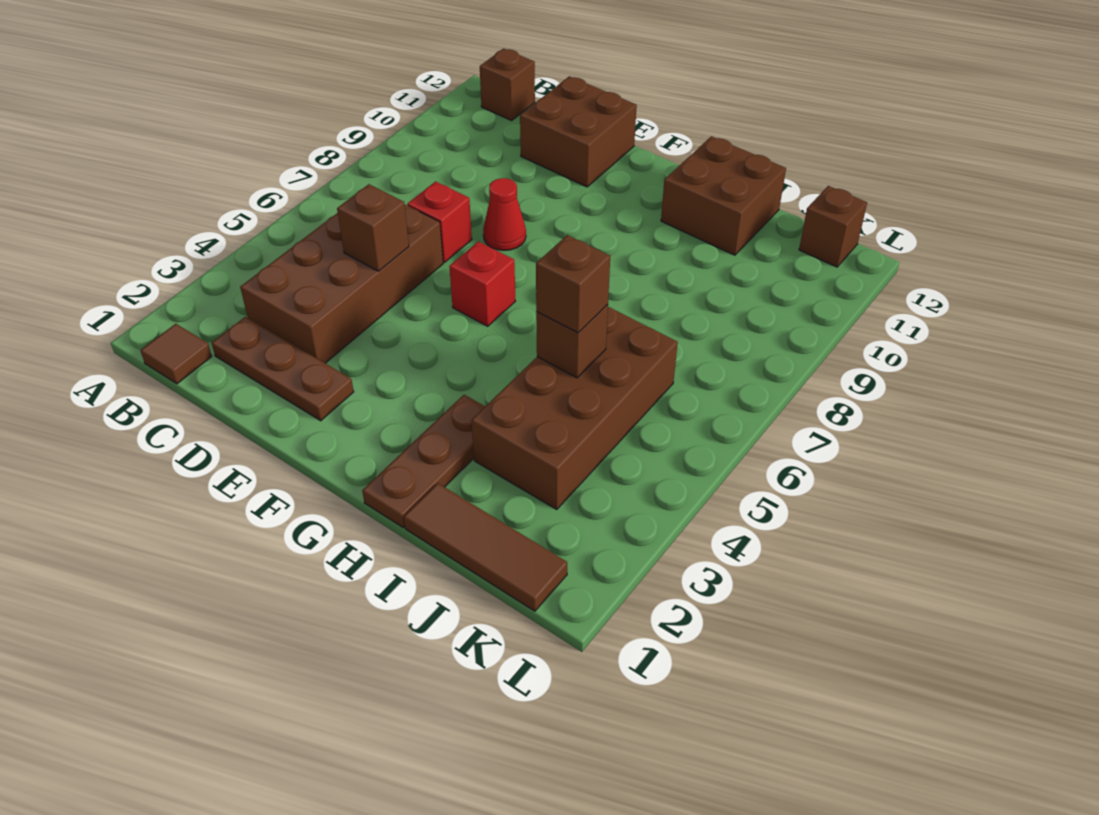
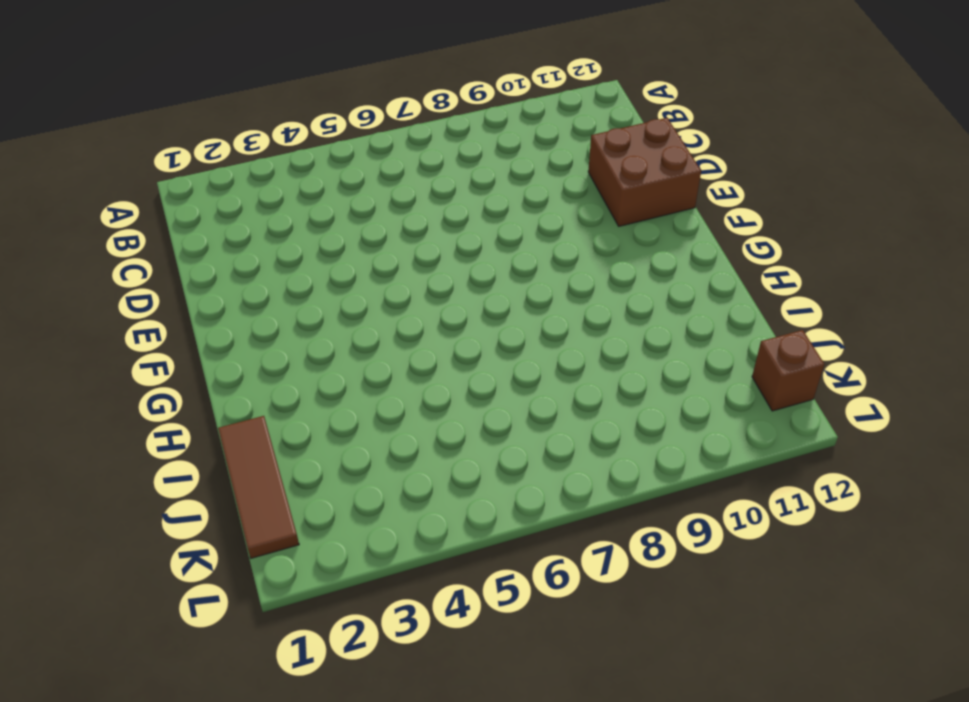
none -> brown 1x1 tile [140,324,212,384]
none -> brown 1x1 brick [480,49,535,121]
none -> brown 1x3 plate [212,317,354,421]

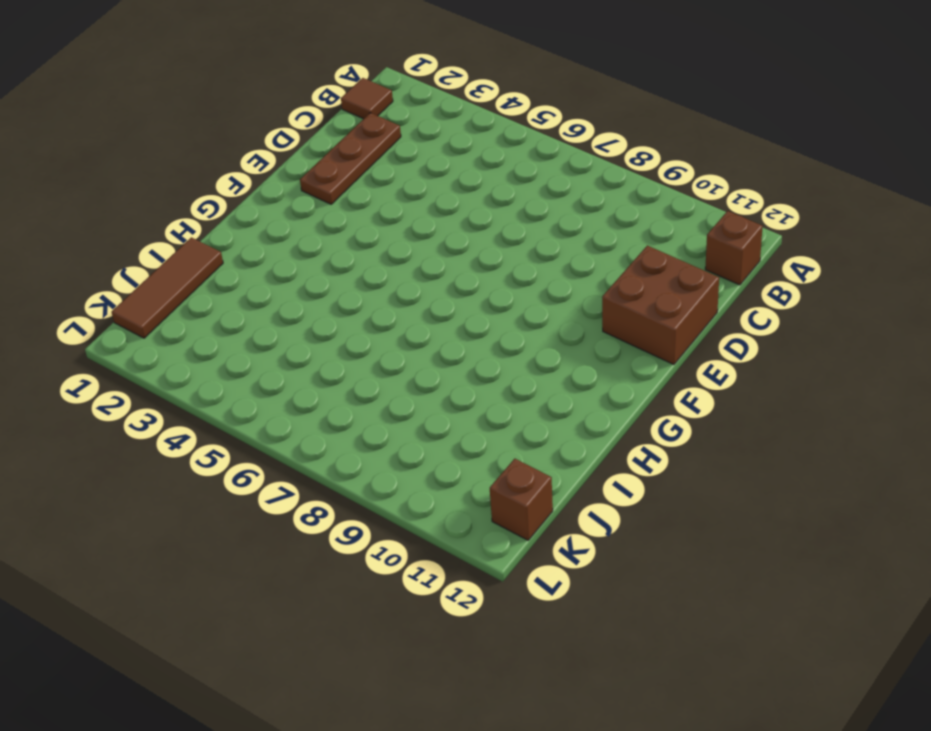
none -> brown 2x4 brick [240,204,443,363]
none -> red 1x1 brick [407,181,472,262]
none -> red 1x1 cone [483,178,526,251]

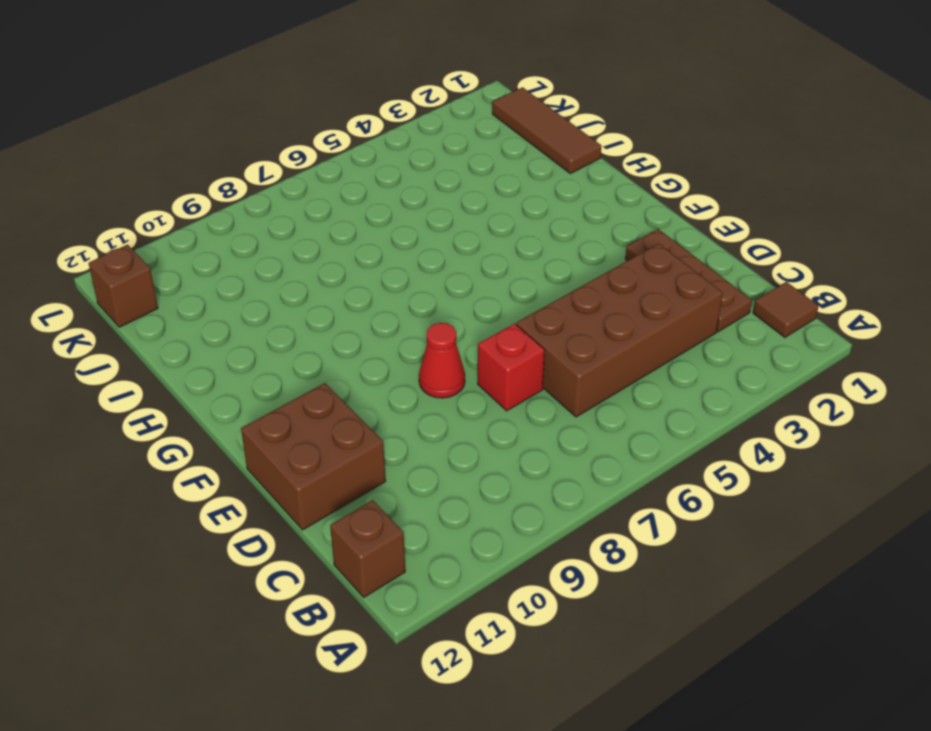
none -> red 1x1 brick [449,241,515,326]
none -> brown 1x3 plate [362,395,485,528]
none -> brown 2x2 brick [661,136,786,255]

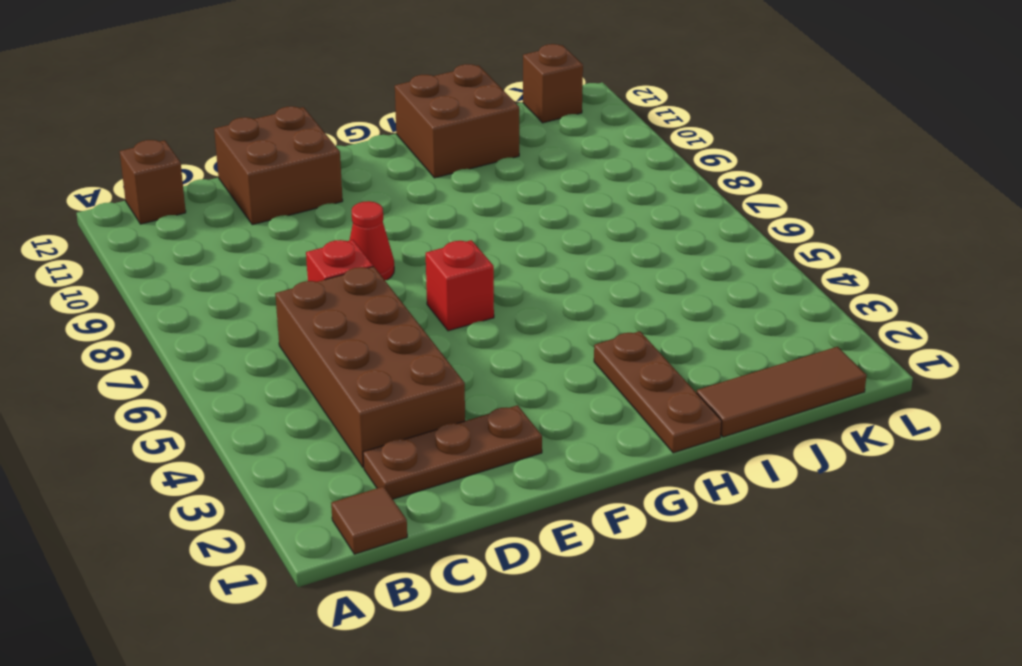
none -> brown 2x4 brick [471,307,678,509]
none -> brown 1x1 brick [337,184,409,271]
none -> brown 1x1 brick [536,305,608,378]

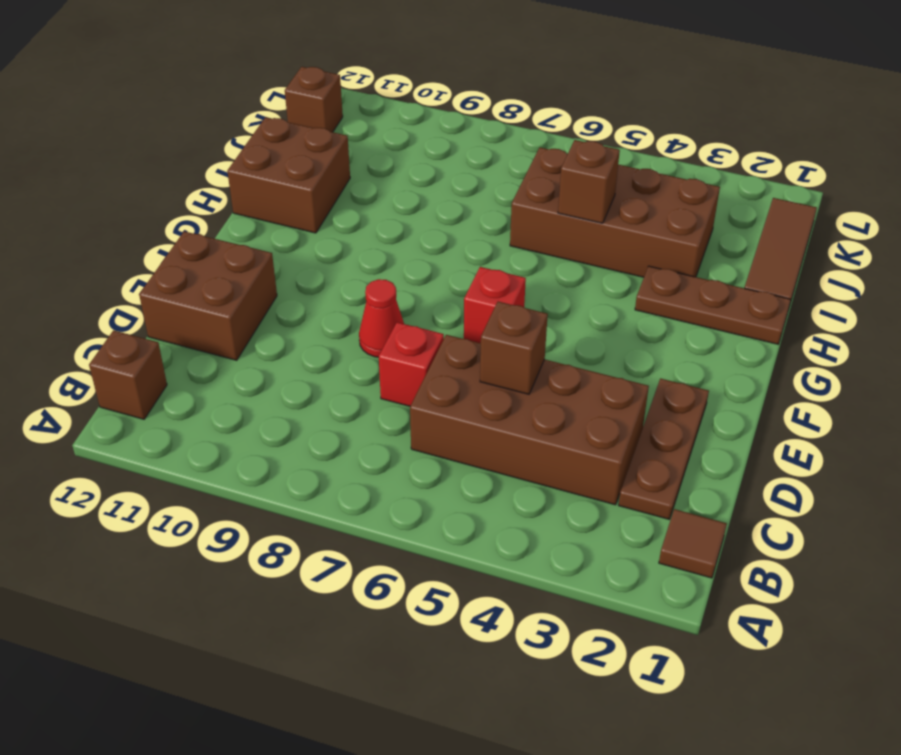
none -> brown 1x1 brick [536,235,610,333]

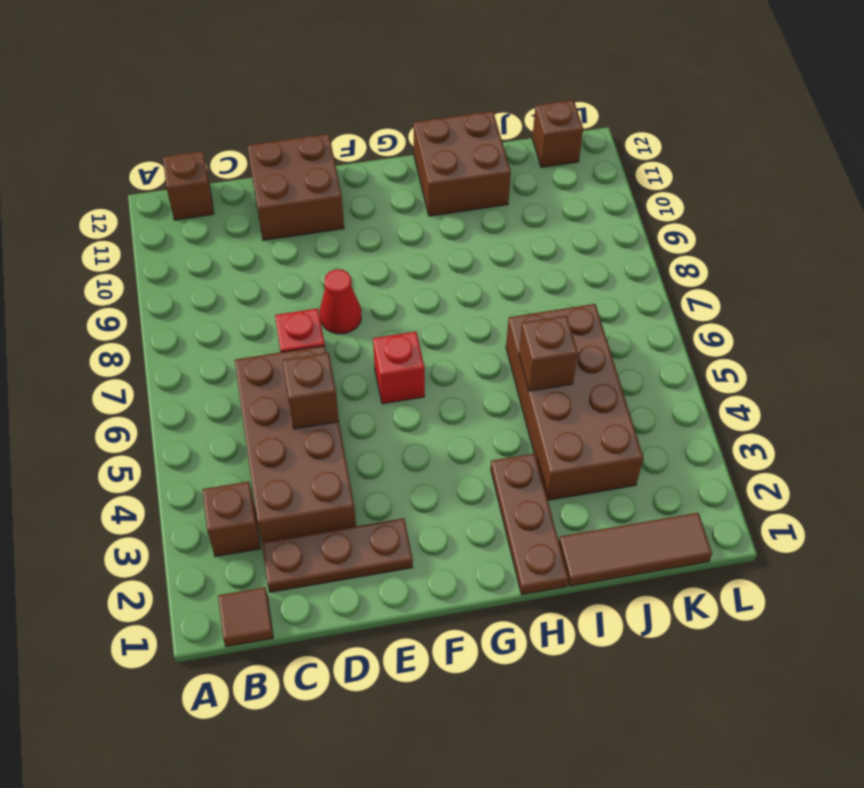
brown 1x1 brick [202,481,261,557] -> brown 1x1 brick moved to [536,235,610,333]

